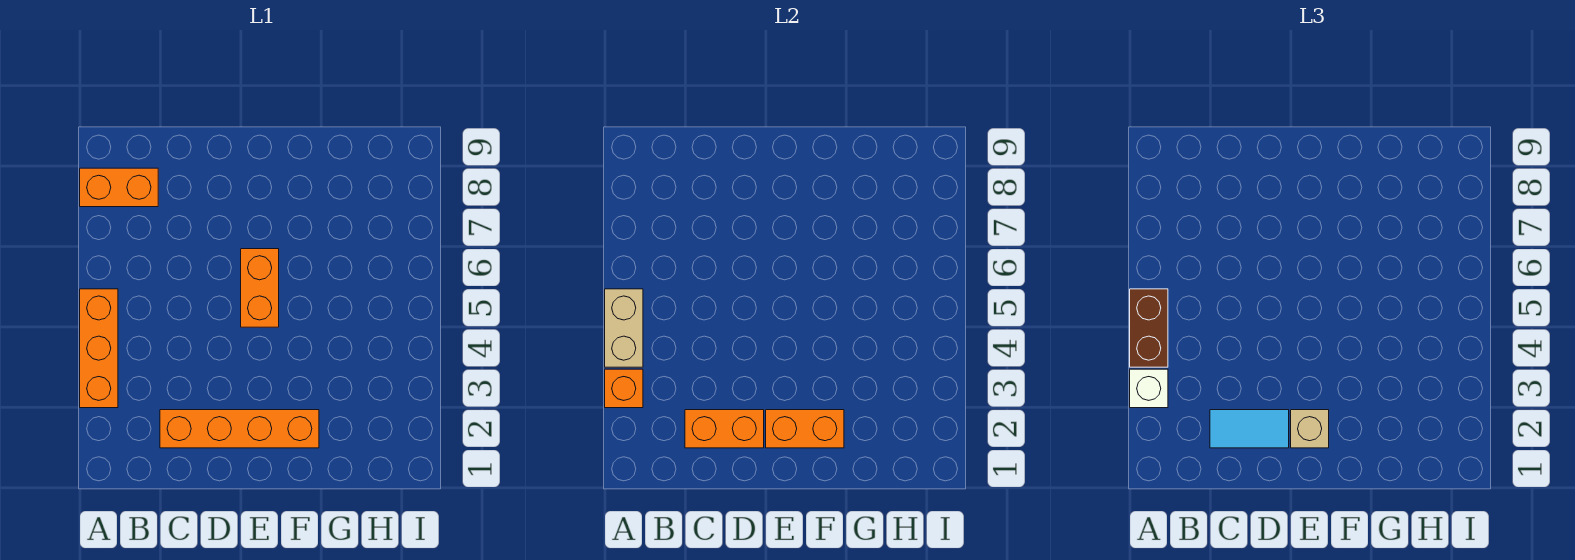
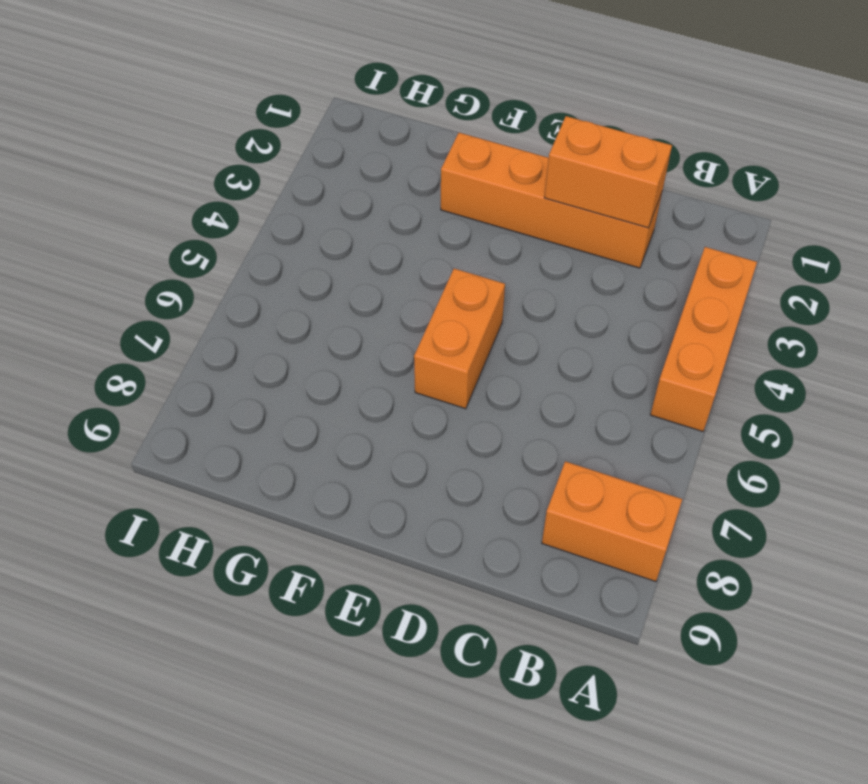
none -> orange 1x1 brick [605,369,643,408]
none -> tan 1x2 brick [605,289,643,367]
none -> orange 1x2 brick [766,410,844,448]

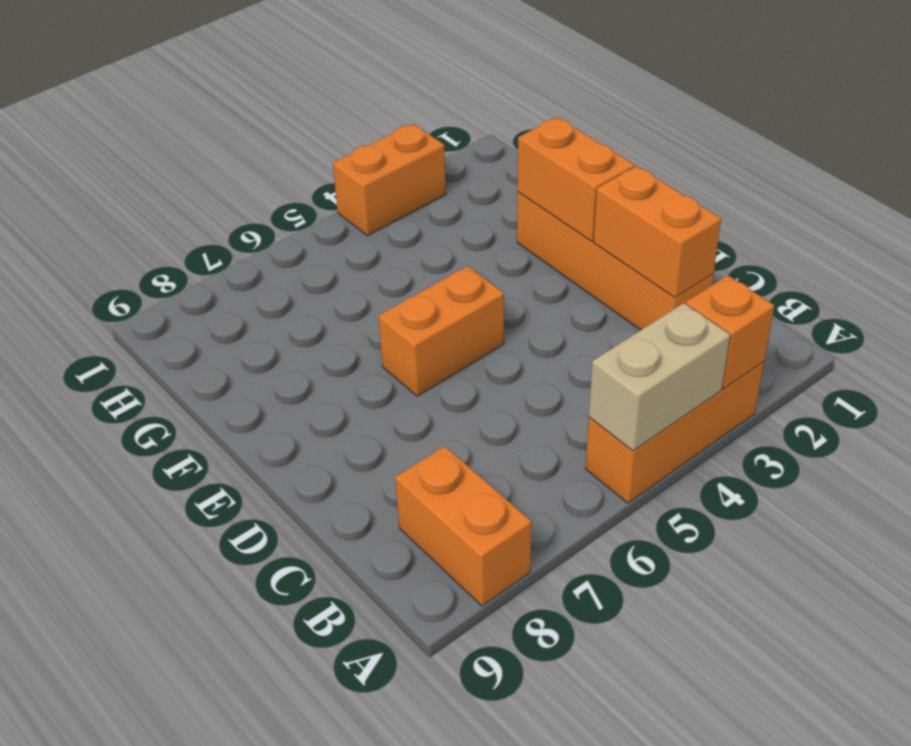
orange 1x2 brick [333,124,446,236] -> none
none -> white 1x1 brick [1130,369,1168,408]
none -> brown 1x2 brick [1130,289,1168,367]
none -> cyan 1x2 tile [1210,410,1289,448]

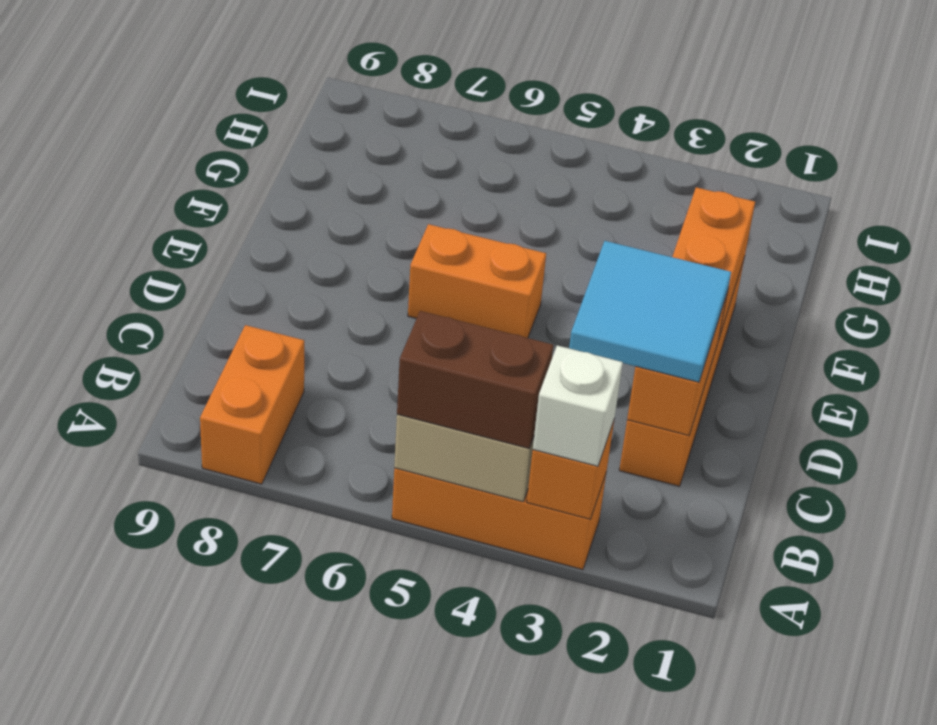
cyan 2x2 tile [569,241,731,382] -> cyan 1x2 tile [1210,410,1289,448]
none -> tan 1x1 brick [1291,410,1329,448]

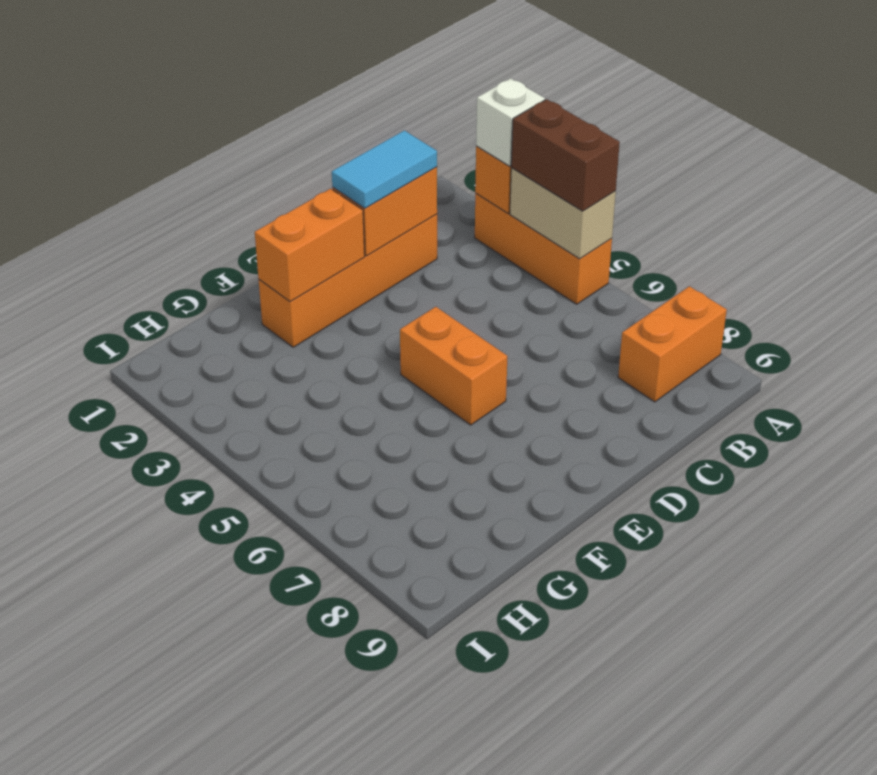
none -> tan 1x1 brick [1291,410,1329,448]

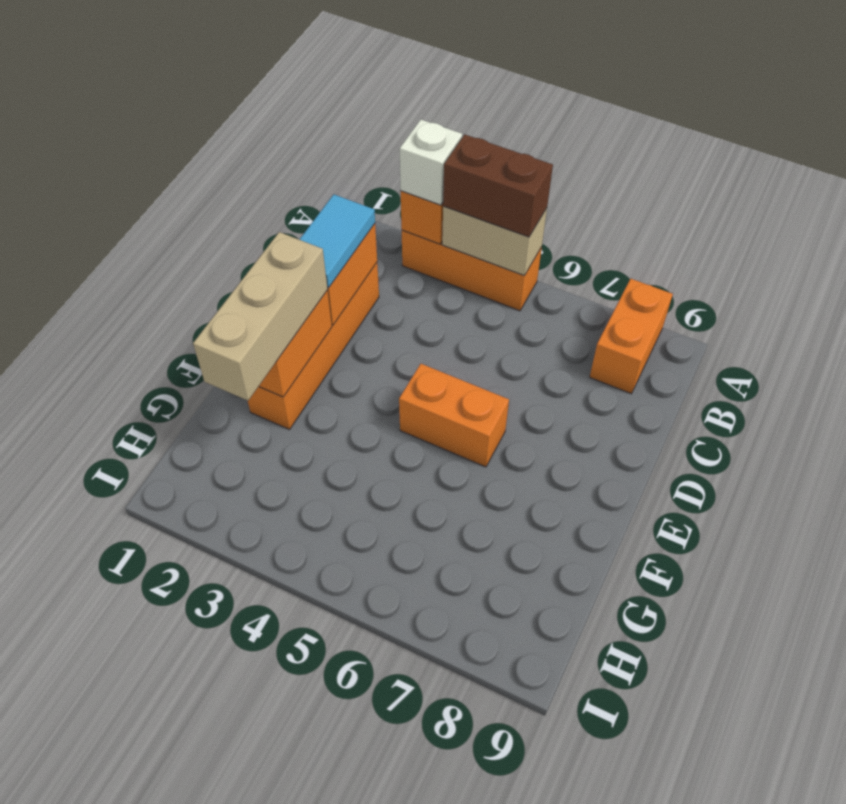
tan 1x3 brick [193,232,328,401] -> tan 1x1 brick [1291,410,1329,448]

